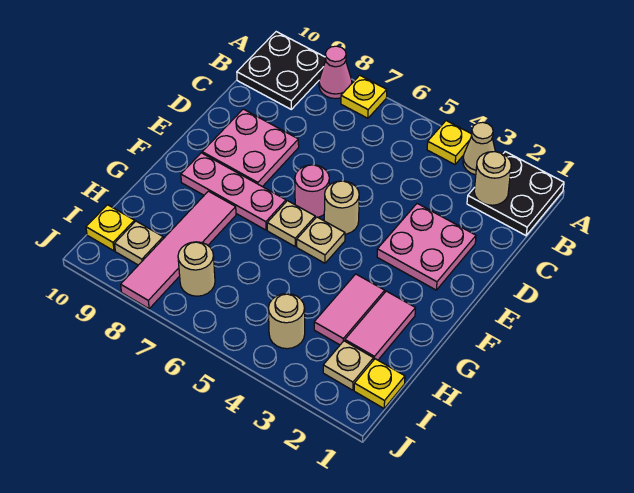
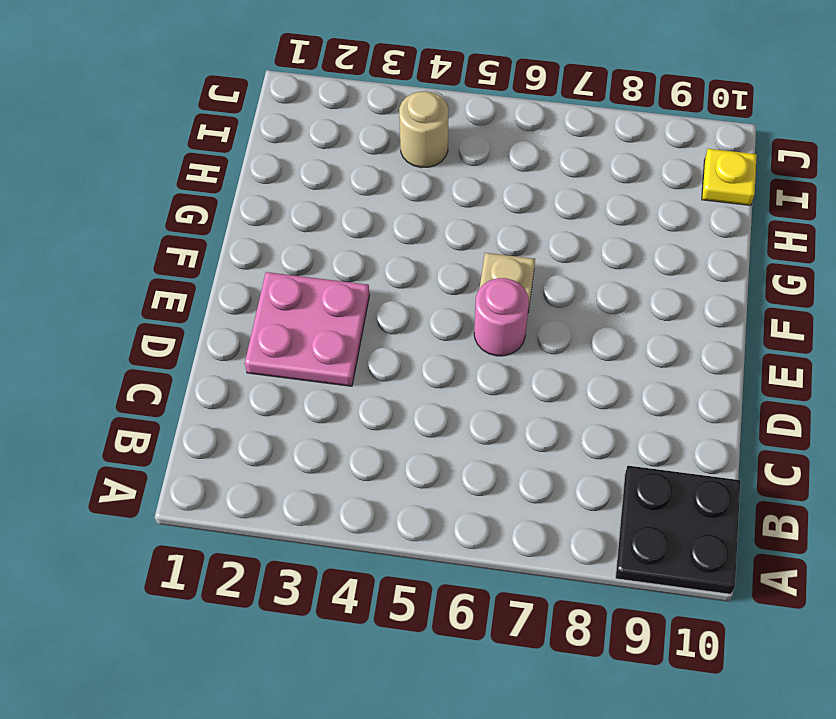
none -> black 2x2 plate [467,152,564,235]
none -> tan 1x1 cone [463,122,495,175]
none -> yellow 1x1 plate [427,121,472,165]

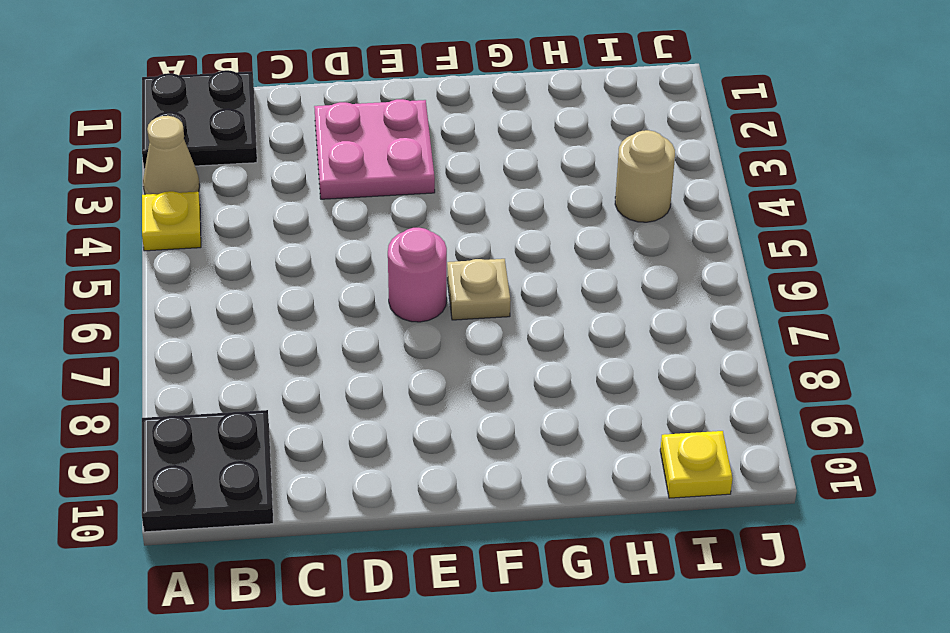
none -> yellow 1x1 plate [341,75,387,118]
none -> pink 1x1 cone [319,46,352,99]
none -> pink 2x2 plate [202,109,299,187]

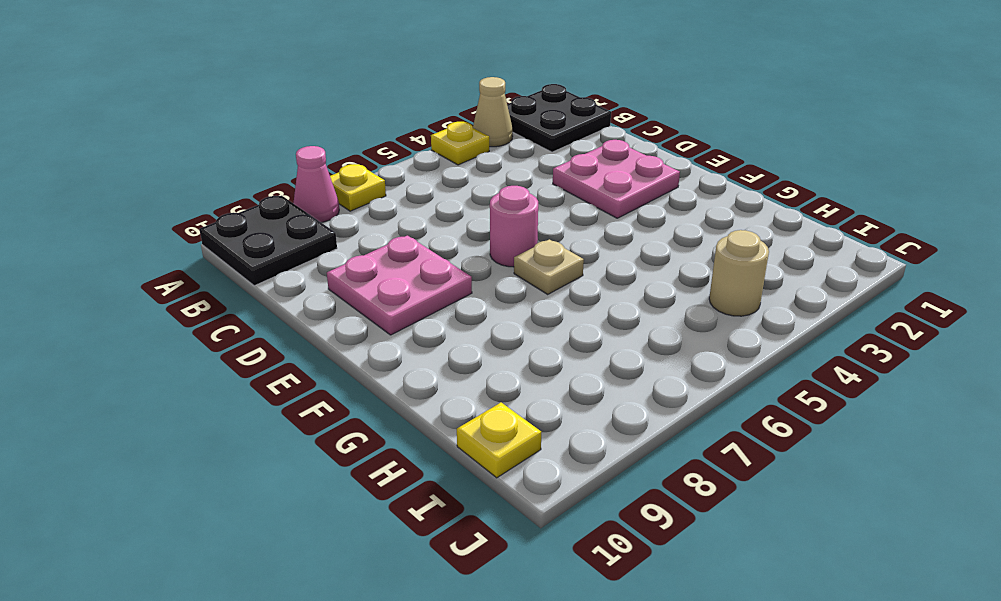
none -> tan 1x1 round brick [324,181,359,234]
none -> tan 1x1 plate [297,217,345,263]
none -> pink 1x3 plate [181,153,286,230]

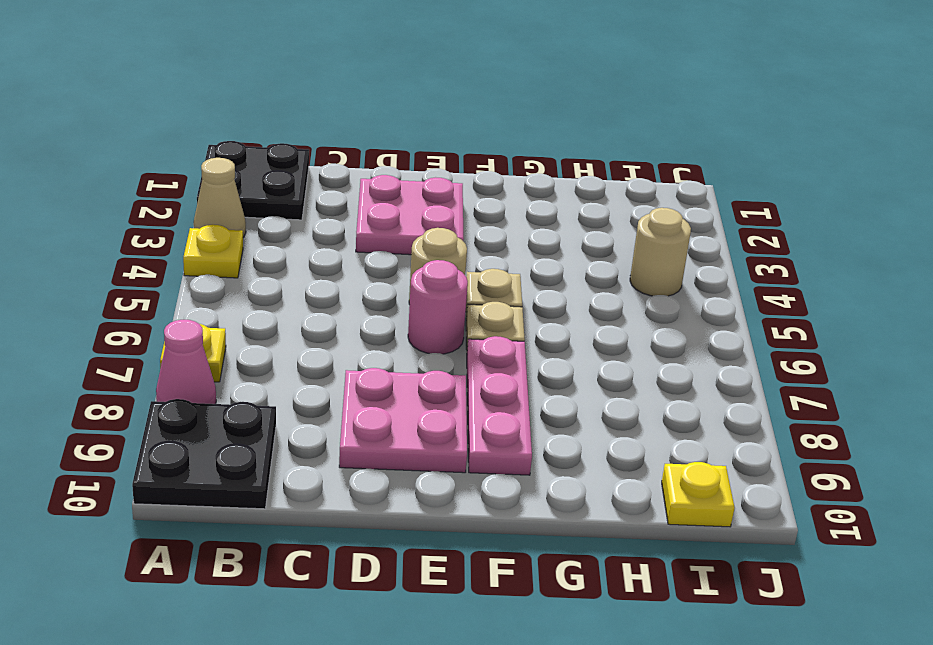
none -> pink 1x2 tile [345,291,415,360]
none -> pink 1x2 tile [314,274,385,345]
none -> pink 1x4 tile [121,191,236,309]

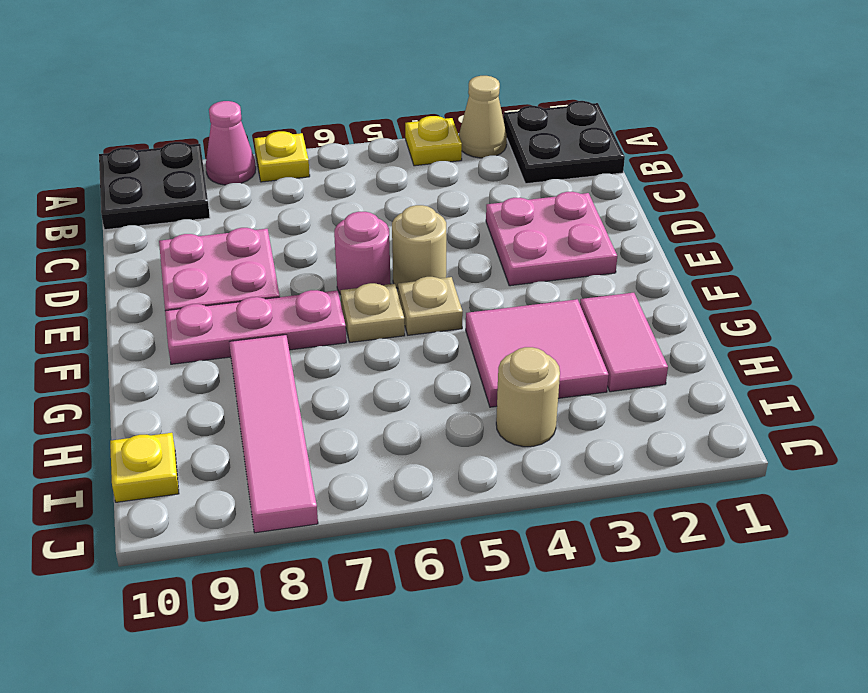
pink 2x2 tile [466,299,609,407] -> pink 1x2 tile [314,274,385,345]
none -> yellow 1x1 plate [354,359,405,408]
none -> tan 1x1 plate [323,341,373,390]
none -> tan 1x1 round brick [178,242,215,296]

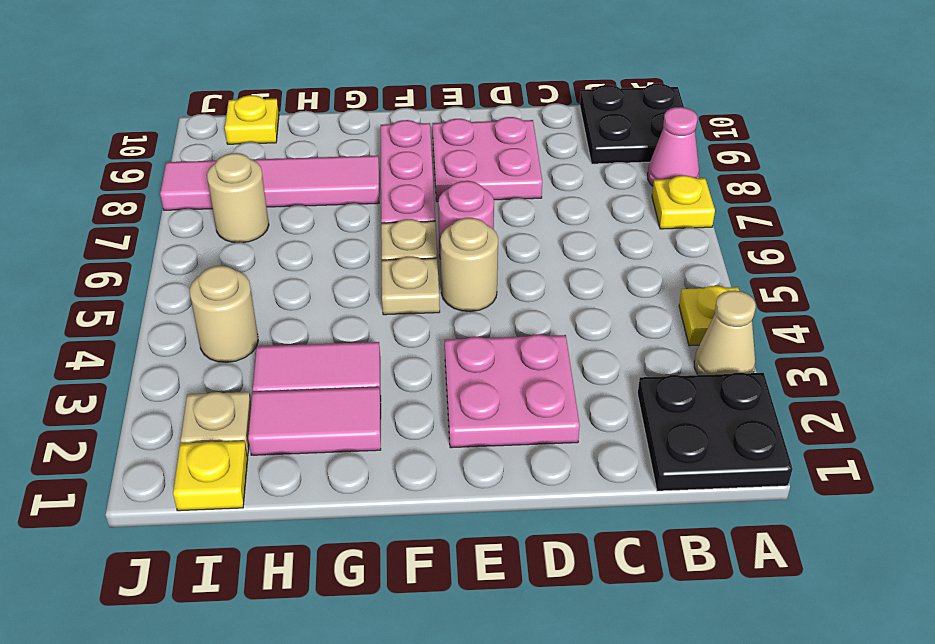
none -> tan 1x1 plate [115,221,163,265]
none -> tan 1x1 round brick [474,152,511,205]

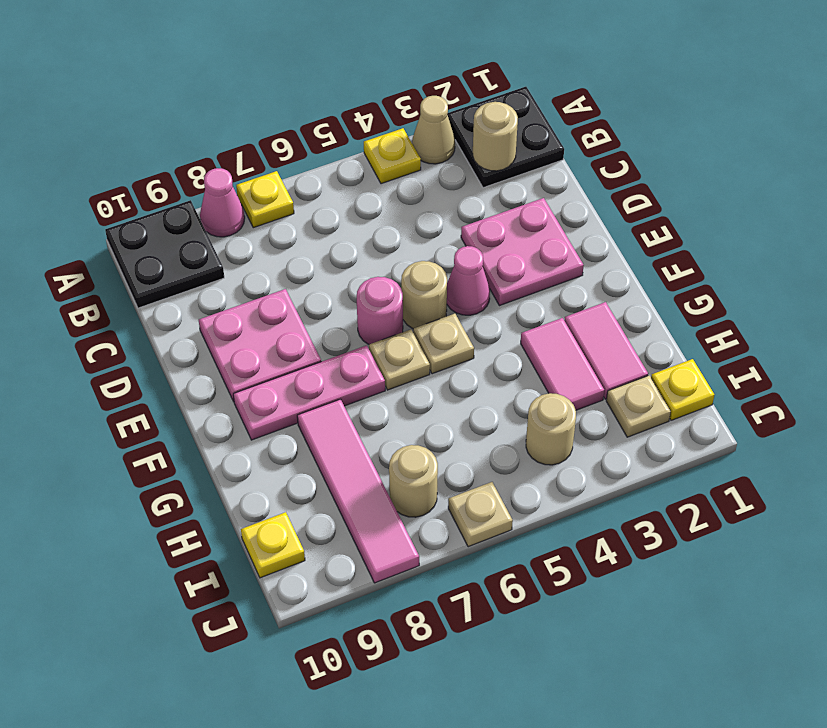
pink 1x1 cone [447,246,490,315] -> none
tan 1x1 plate [448,482,513,547] -> tan 1x1 plate moved to [115,221,163,265]

